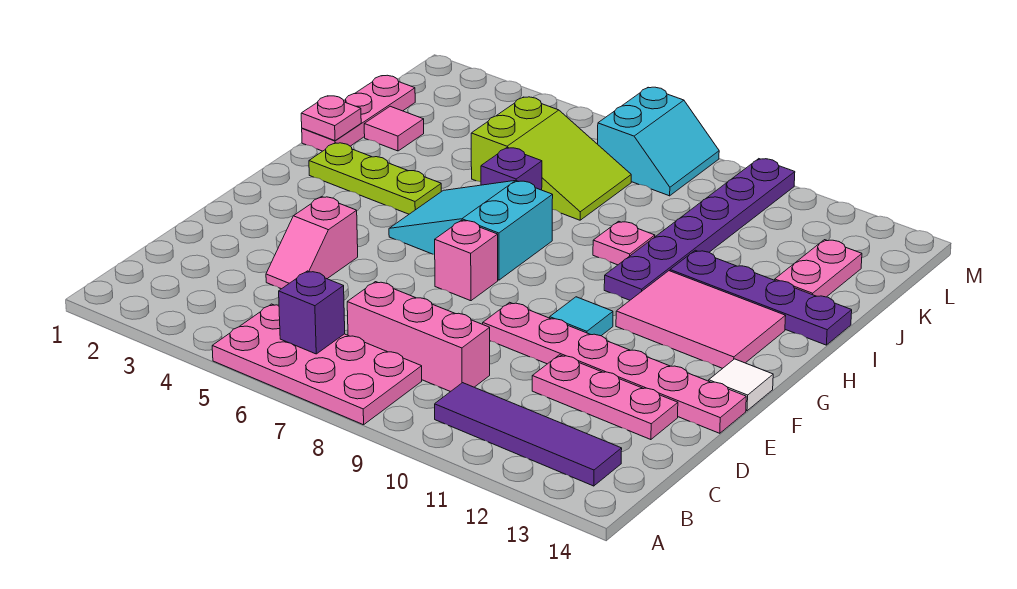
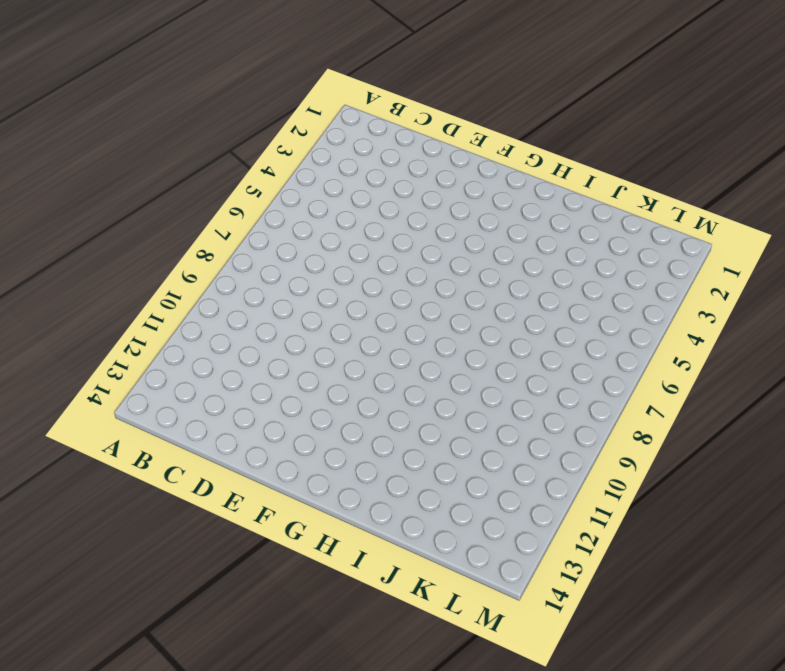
none -> pink 2x4 plate [212,304,422,425]
none -> purple 1x4 tile [435,383,622,486]
none -> pink 1x3 brick [347,282,490,392]

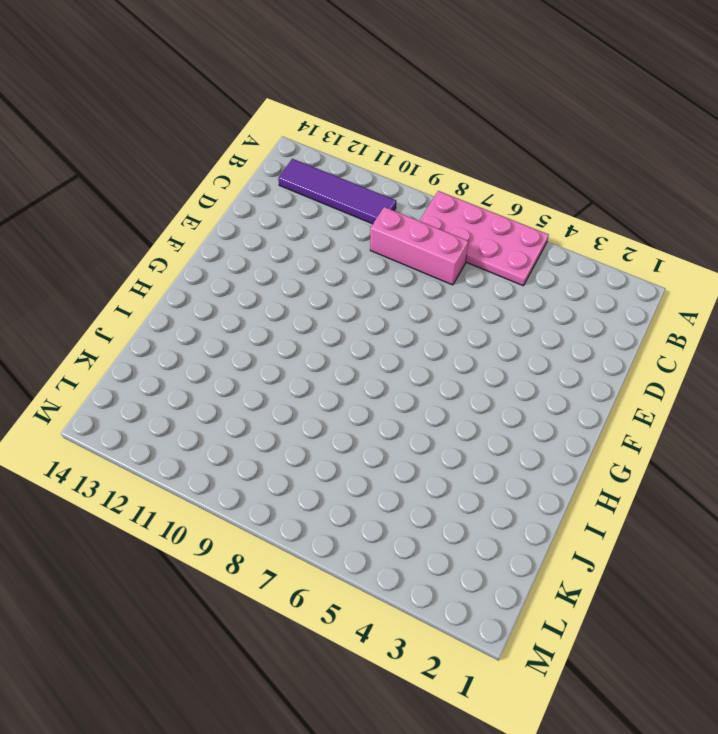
none -> pink 1x2 slope [266,197,358,289]
none -> pink 1x3 plate [532,355,678,440]
none -> pink 1x6 plate [483,302,746,433]

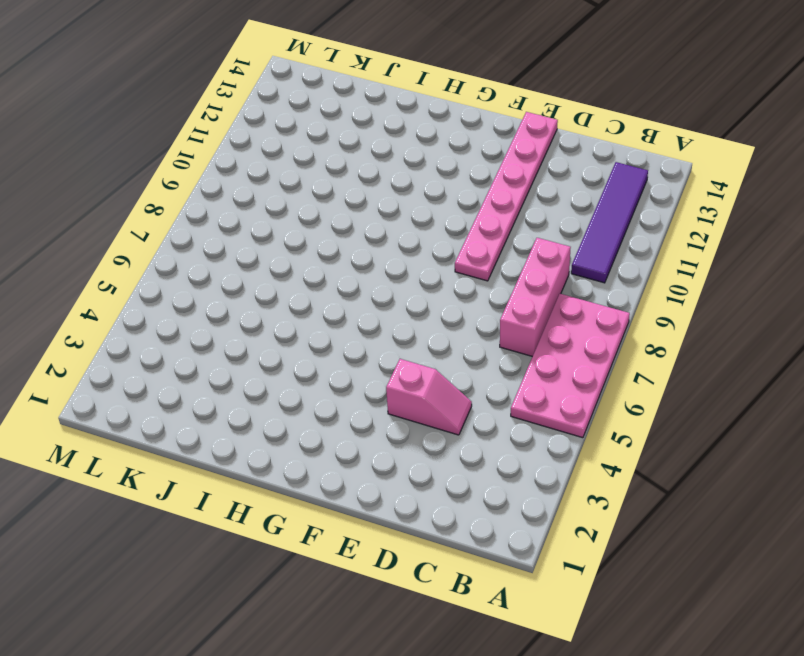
none -> pink 1x3 plate [532,355,678,440]
none -> pink 1x1 brick [435,220,498,301]
none -> cyan 1x1 tile [550,297,613,336]

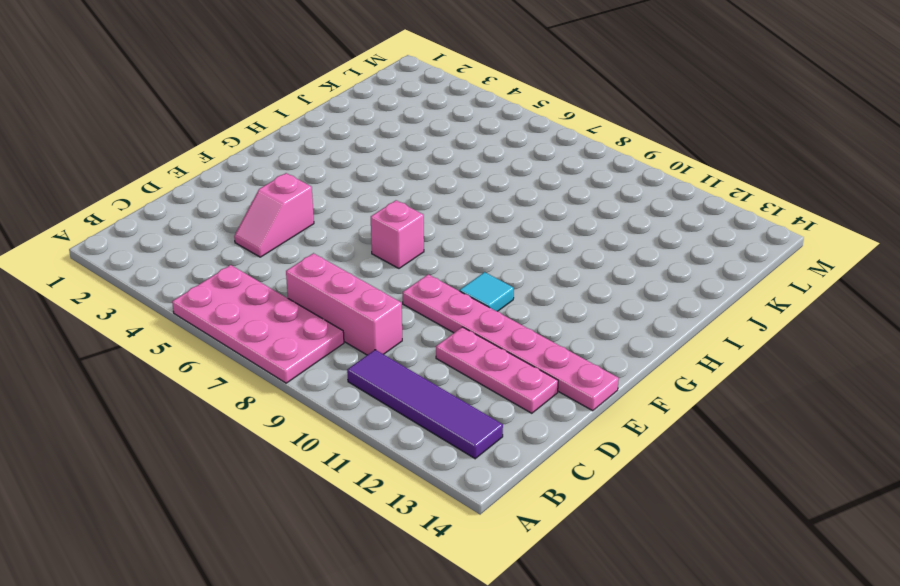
none -> white 1x1 tile [709,359,773,411]
none -> cyan 2x3 slope [389,181,553,280]
none -> pink 2x3 tile [616,271,786,368]

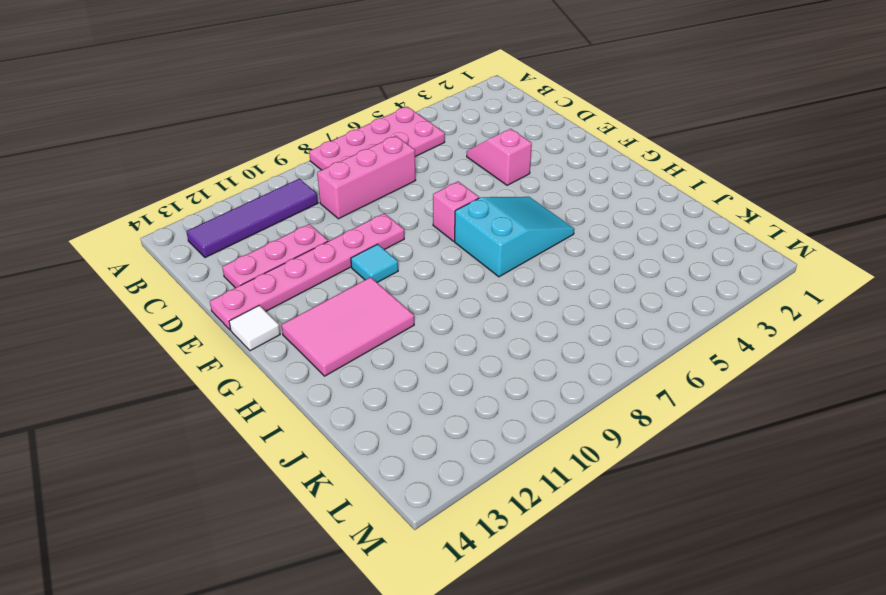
none -> lime 1x3 plate [309,143,441,214]
none -> purple 1x6 plate [604,159,795,300]
none -> pink 1x3 plate [302,75,415,151]

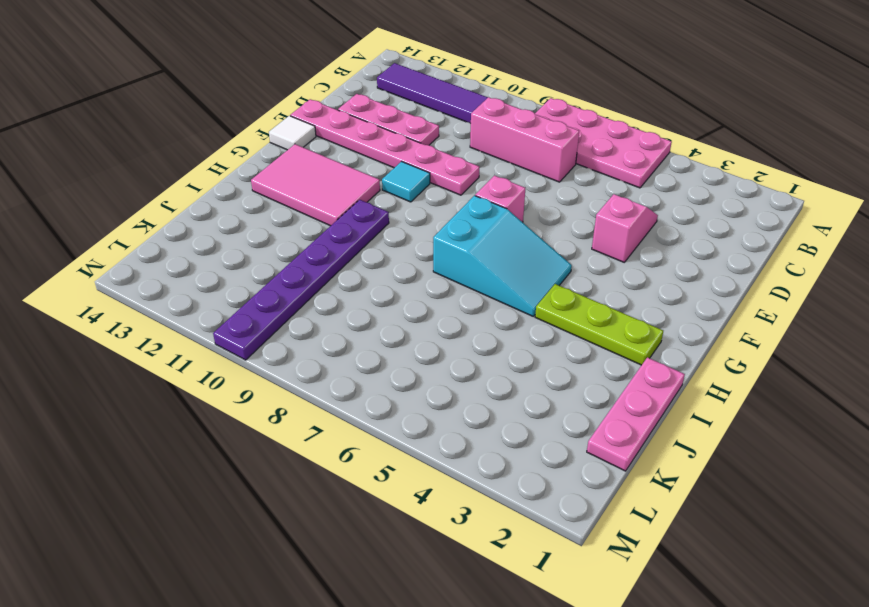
none -> purple 1x1 brick [481,148,542,190]
none -> pink 1x1 plate [593,221,655,265]
none -> purple 1x4 plate [670,250,852,345]

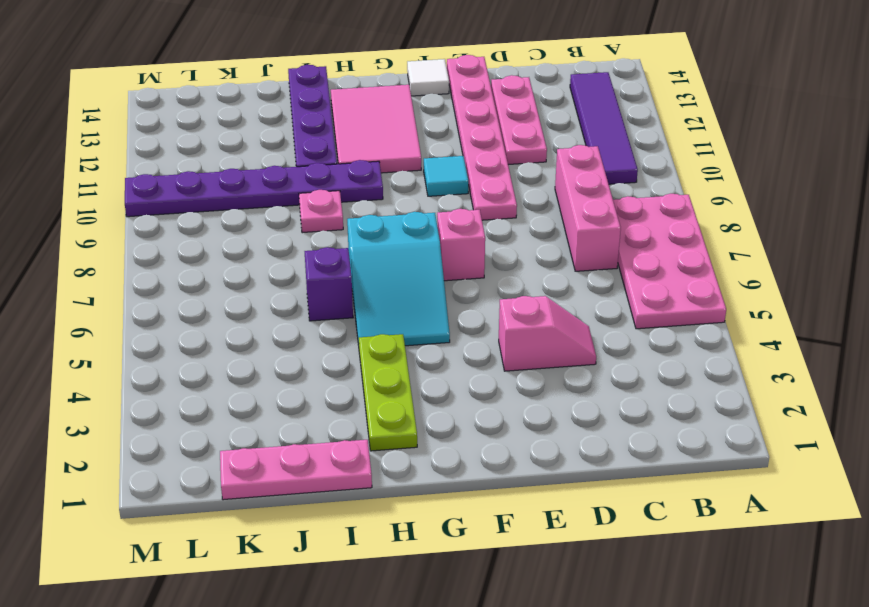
none -> pink 1x1 tile [364,106,424,151]
none -> lime 2x3 slope [471,97,631,220]
none -> pink 1x2 plate [775,240,862,297]

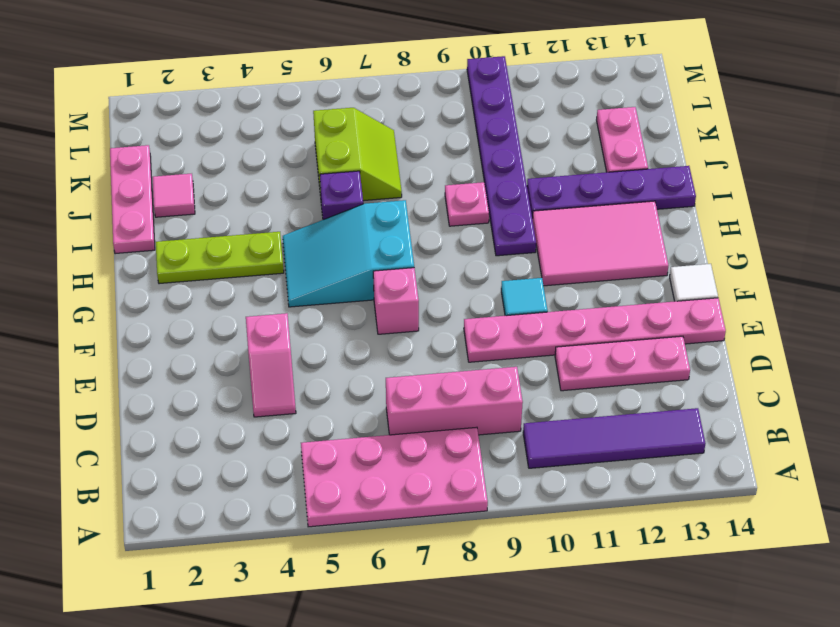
lime 2x2 slope [313,108,402,201] -> lime 2x3 slope [471,97,631,220]
none -> cyan 2x2 slope [598,87,719,196]
none -> purple 1x1 brick [279,271,345,354]
none -> pink 1x1 plate [301,96,361,141]

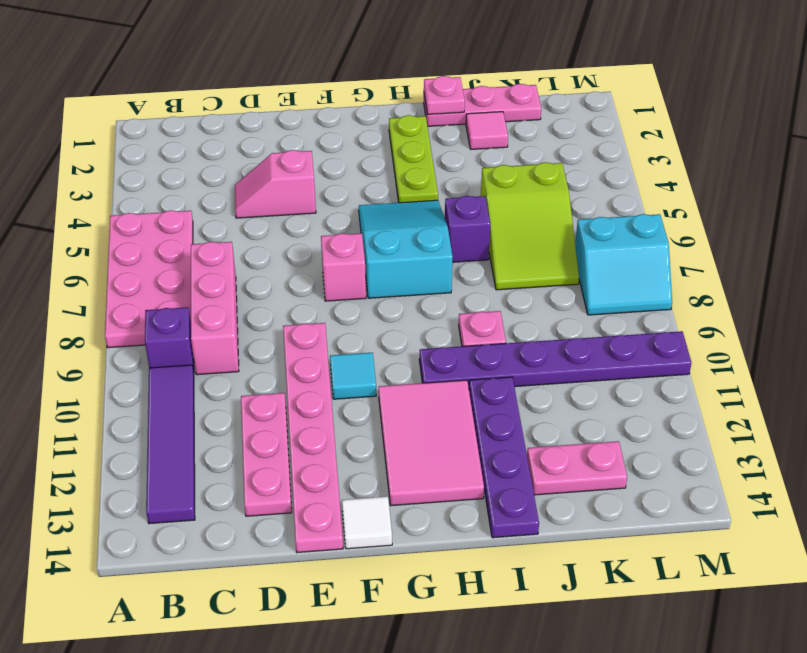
purple 1x1 brick [145,307,194,373] -> purple 1x1 brick moved to [279,271,345,354]

